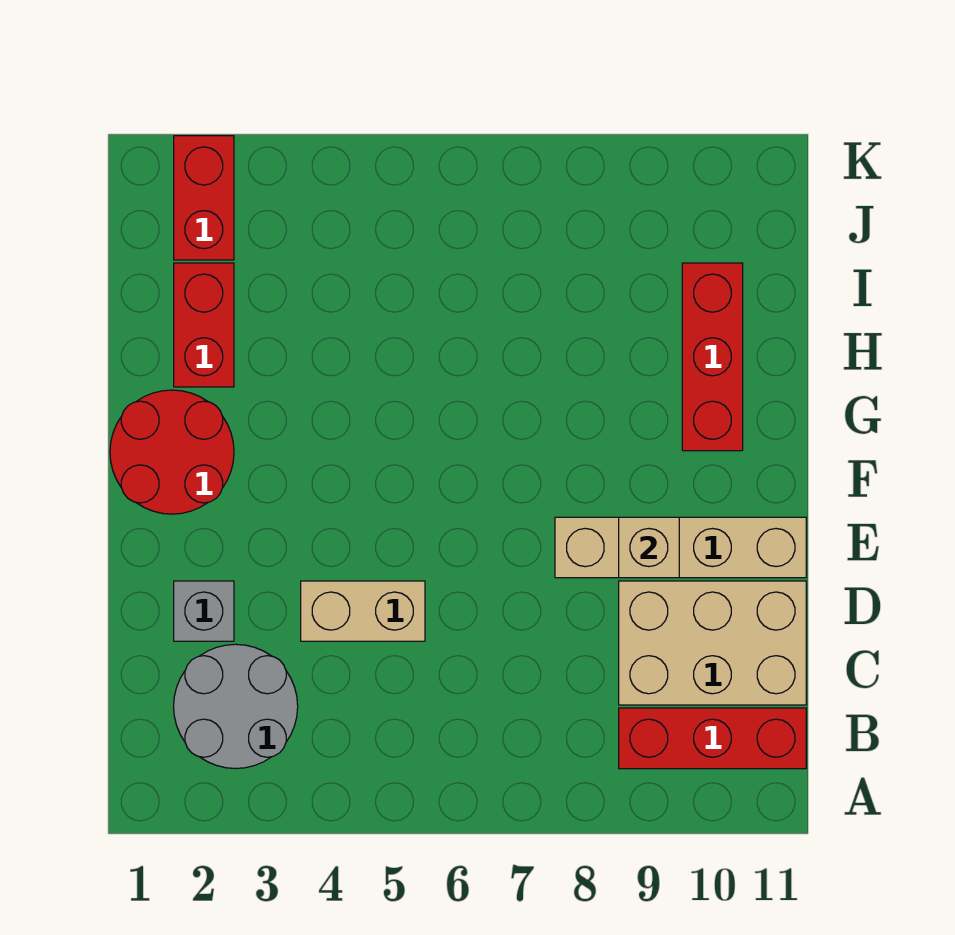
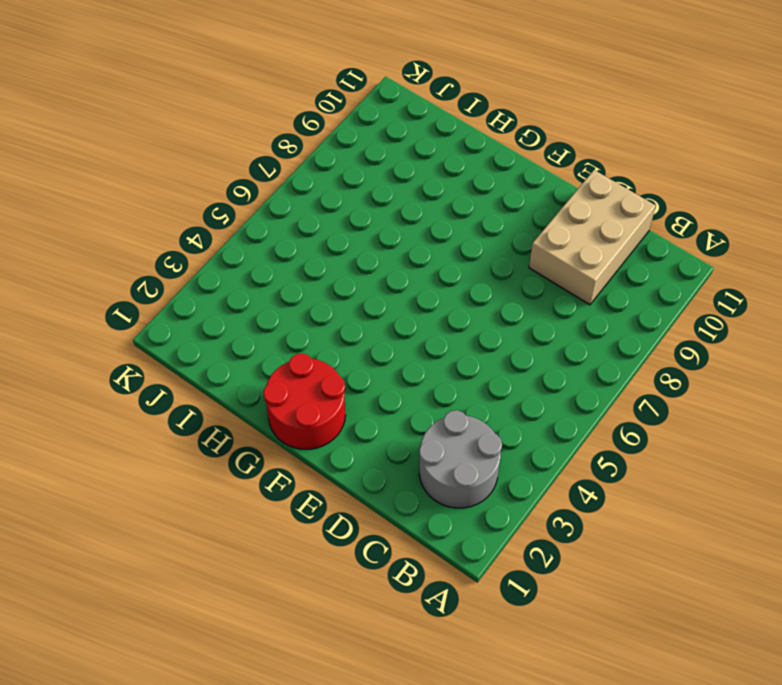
none -> red 1x3 brick [619,708,806,769]
none -> grey 1x1 brick [174,581,234,641]

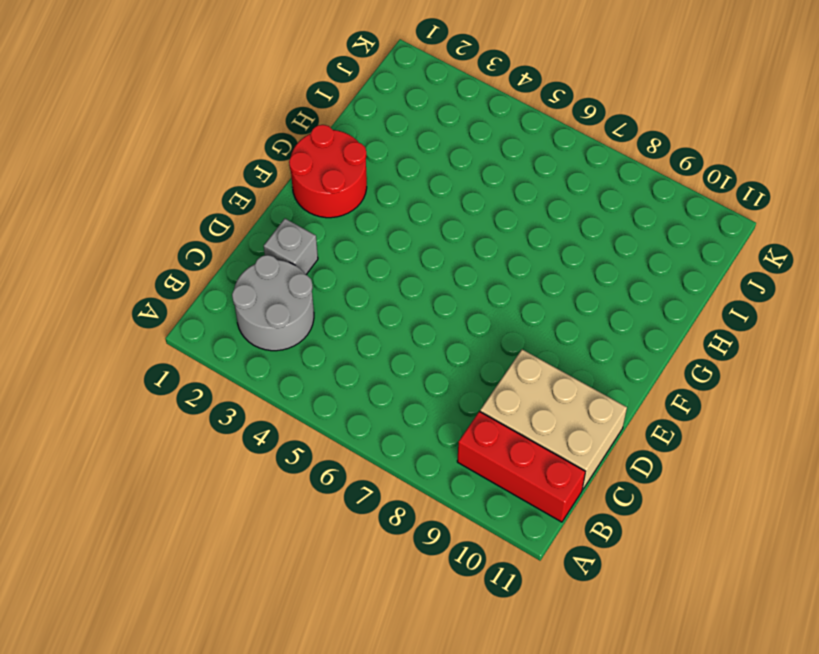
none -> tan 1x2 brick [301,581,425,641]
none -> tan 1x4 brick [555,517,806,578]

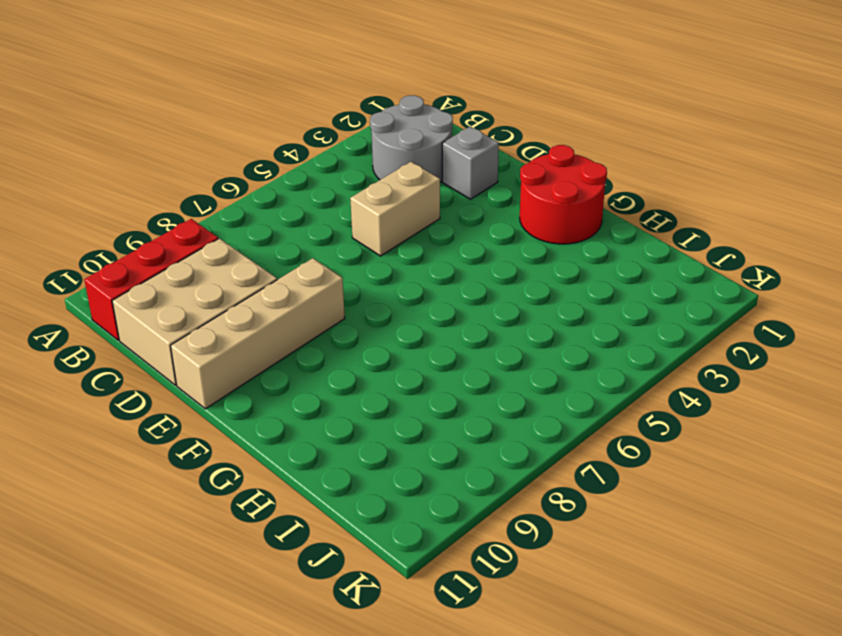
none -> red 1x3 brick [682,263,743,451]
none -> red 1x2 brick [174,263,234,387]

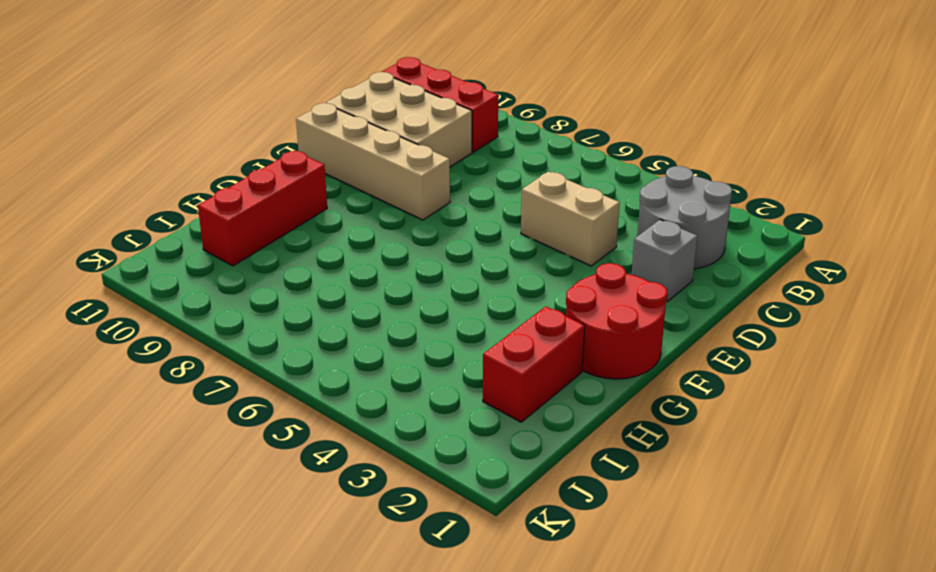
none -> red 1x2 brick [174,136,234,260]
none -> tan 1x1 brick [619,517,679,578]

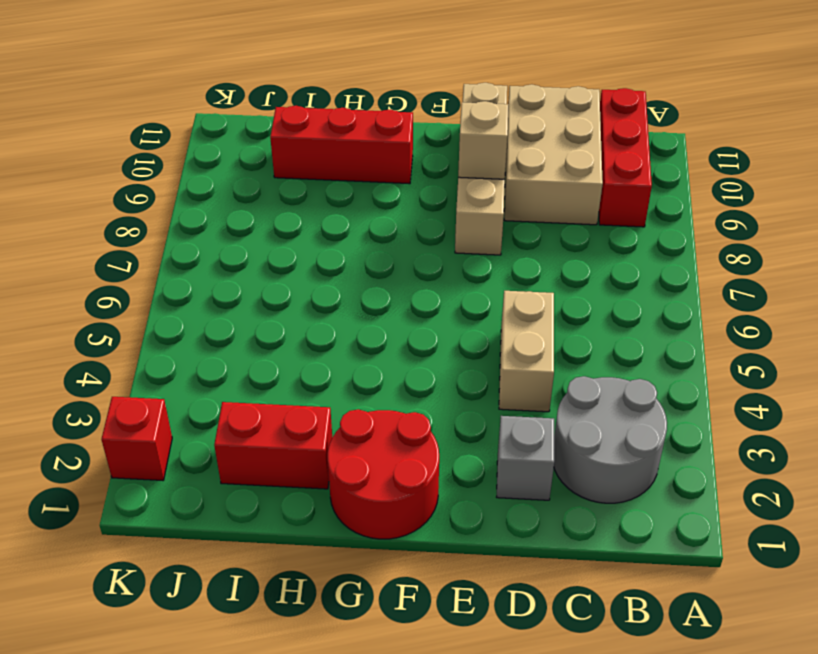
red 1x1 brick [102,397,172,480] -> red 1x2 brick [174,136,234,260]

